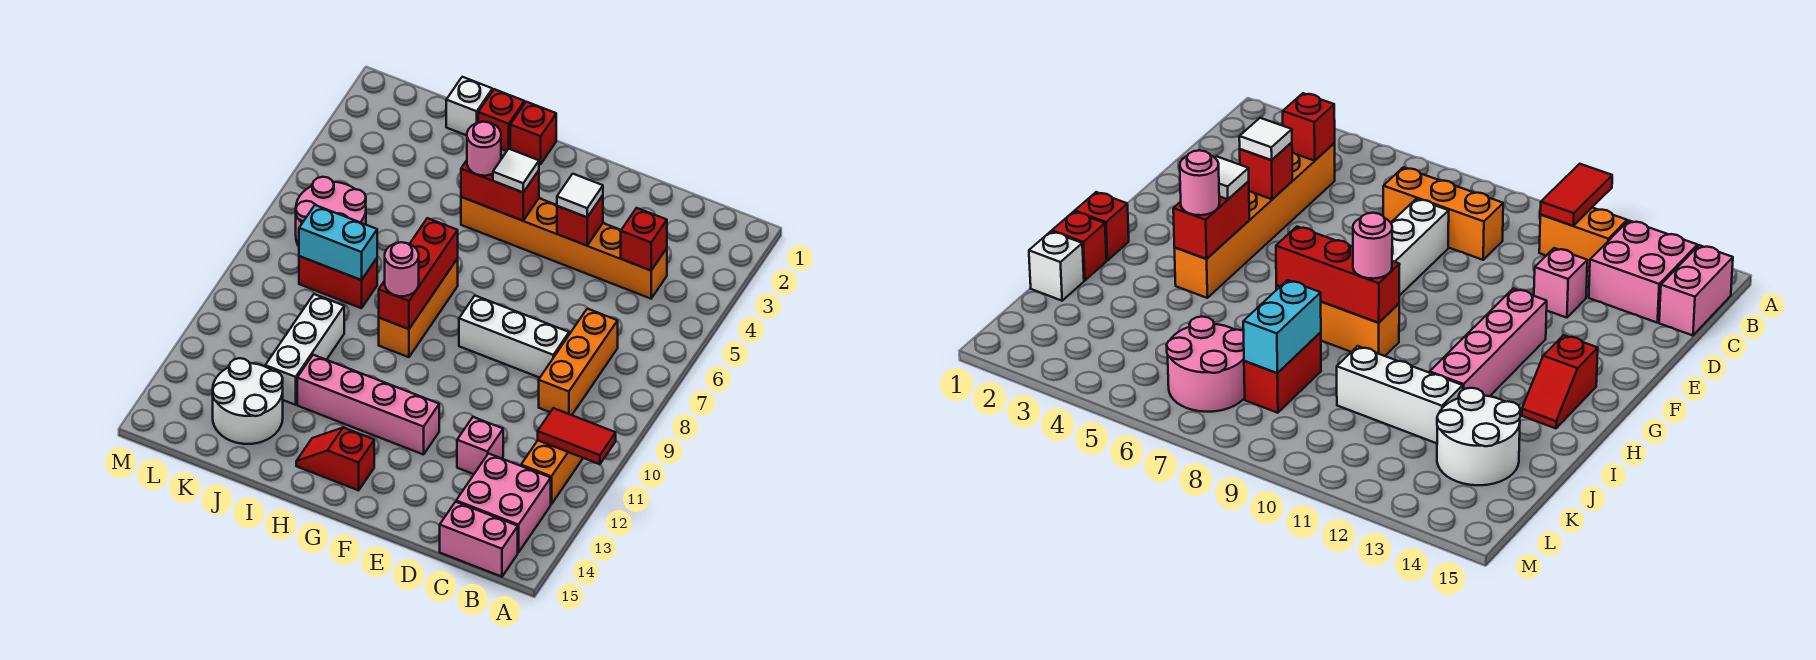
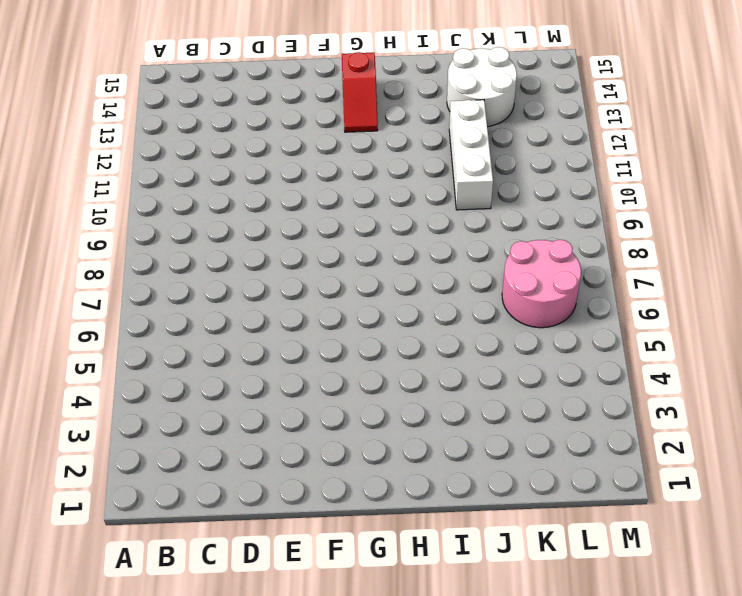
red 1x2 slope [342,52,378,132] -> red 1x2 slope turned to [296,428,374,490]
none -> orange 1x2 brick [521,441,583,504]
none -> pink 2x2 brick [456,454,551,553]
none -> pink 1x2 brick [440,502,518,577]

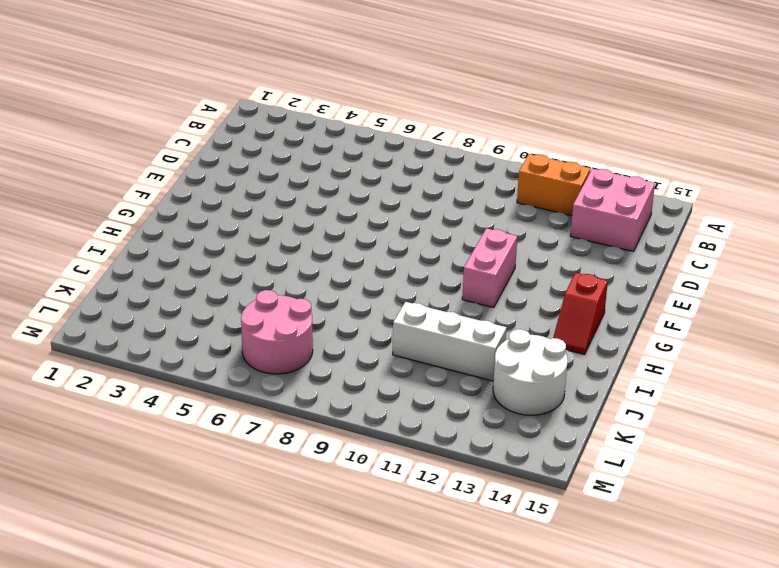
pink 1x2 brick [462,228,517,308] -> pink 1x2 brick moved to [440,502,518,577]
none -> orange 1x6 brick [461,197,667,299]
none -> orange 1x3 brick [539,309,618,415]
none -> white 1x3 brick [459,296,569,378]

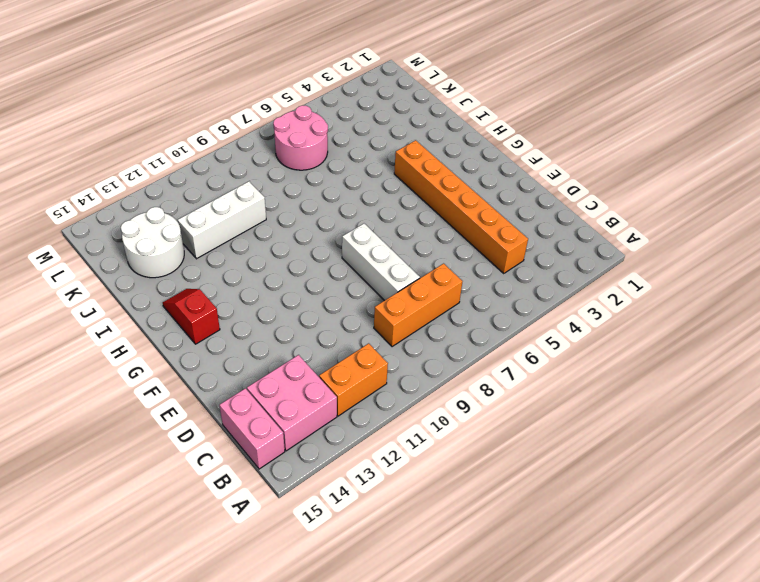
none -> pink 1x1 brick [457,417,503,474]
none -> pink 1x4 brick [297,355,439,455]
none -> red 1x1 brick [510,102,556,164]

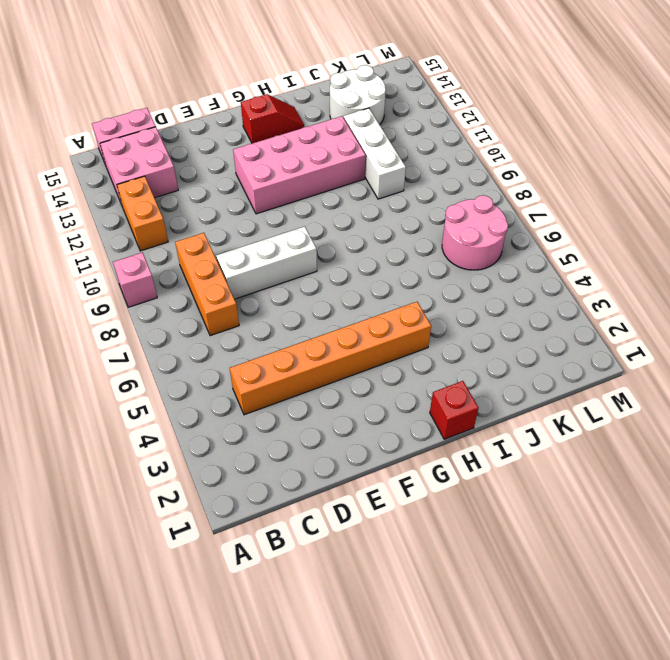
pink 1x1 brick [113,252,157,307] -> pink 1x1 brick moved to [457,417,503,474]
pink 2x4 brick [233,116,366,214] -> pink 1x4 brick [297,355,439,455]
none -> orange 1x3 brick [379,259,458,357]
none -> red 1x1 brick [478,89,524,151]
none -> white 1x1 brick [446,77,492,135]

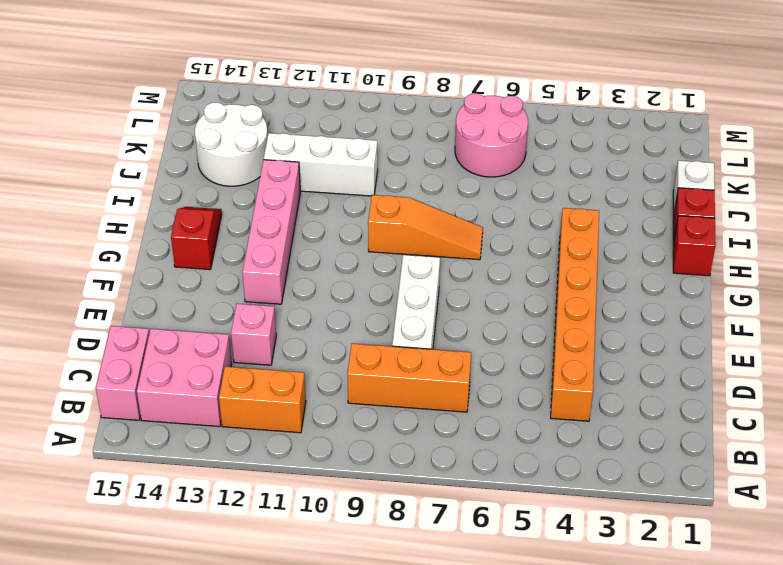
orange 1x3 slope [368,195,483,260] -> orange 1x3 brick [379,259,458,357]
none -> red 1x2 brick [299,256,377,308]
none -> red 1x2 tile [538,408,616,464]
none -> red 1x1 brick [621,208,667,270]

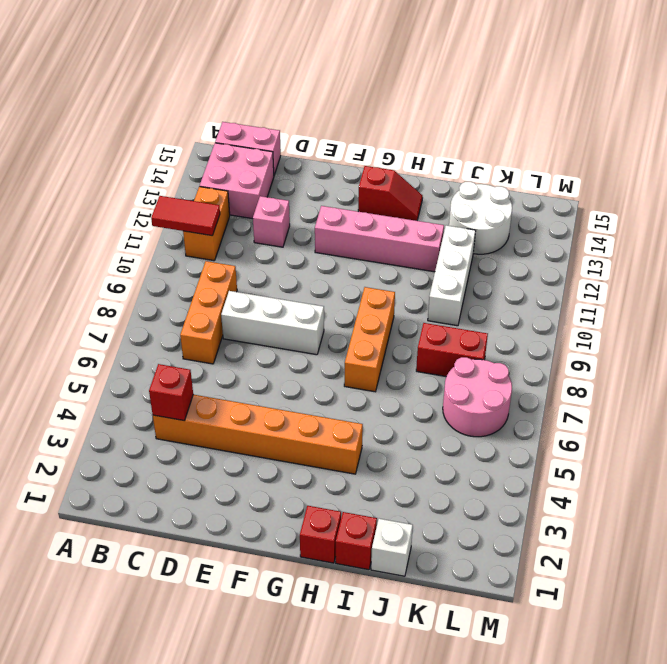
none -> red 1x1 brick [557,195,603,246]
none -> red 1x2 brick [461,155,539,221]
none -> red 1x3 brick [379,218,458,329]

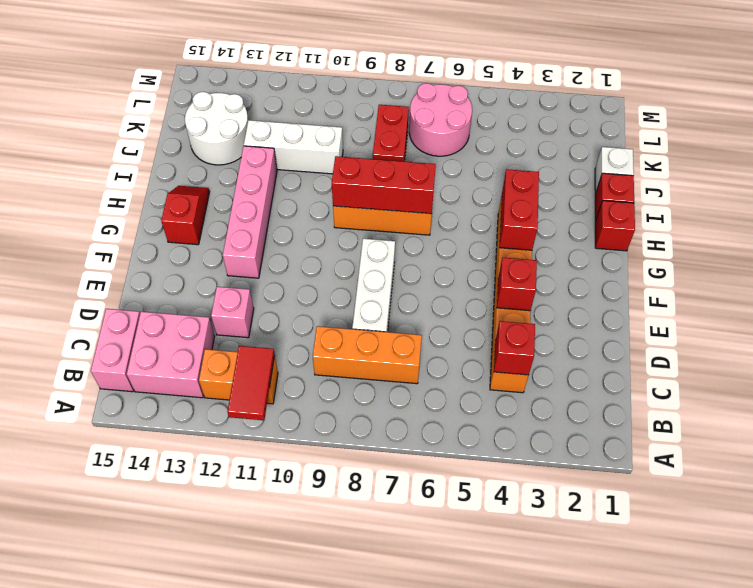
none -> cyan 1x2 brick [299,205,377,280]
none -> white 1x1 tile [557,174,603,217]
none -> white 1x1 tile [493,149,539,192]

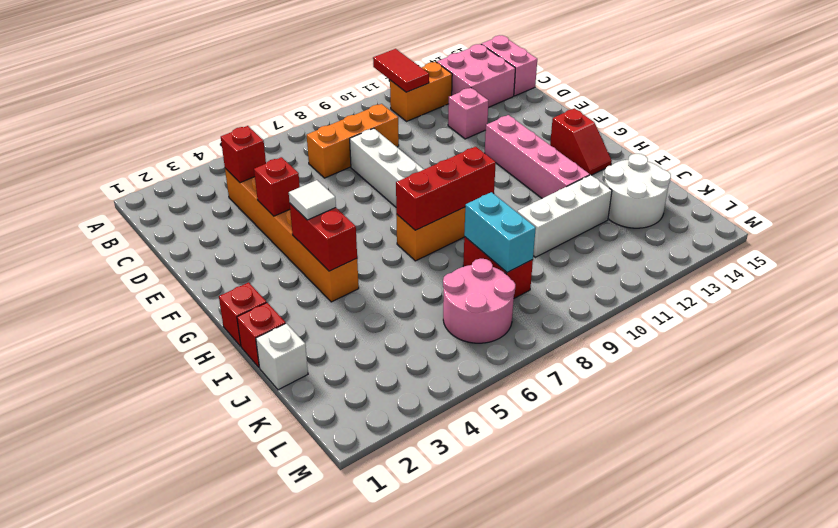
none -> white 1x1 tile [557,174,603,217]
none -> pink 1x1 round brick [467,122,501,176]
none -> pink 1x1 round brick [385,242,419,296]

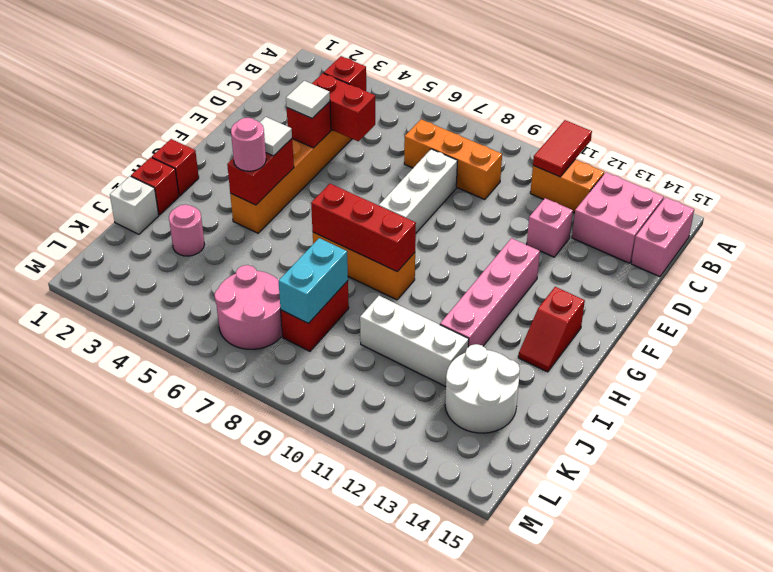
red 1x2 brick [312,73,375,141] -> none
pink 1x1 round brick [169,204,204,256] -> pink 1x1 round brick moved to [385,242,419,296]

